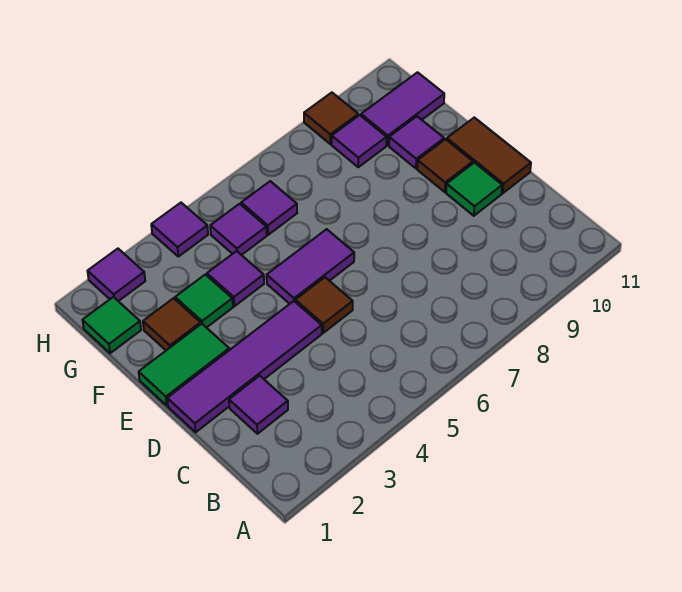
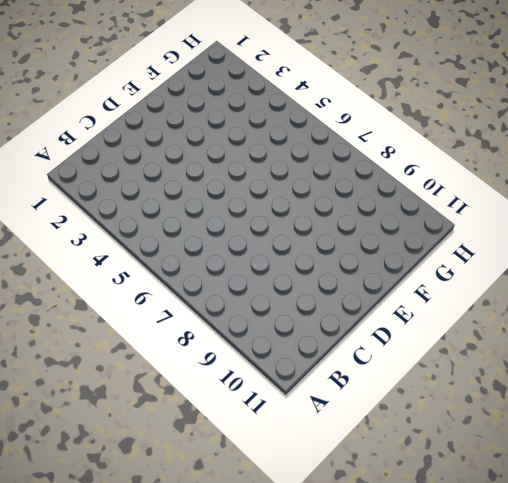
none -> purple 1x1 tile [229,376,288,434]
none -> purple 1x4 tile [167,301,322,432]
none -> brown 1x1 tile [295,277,353,333]

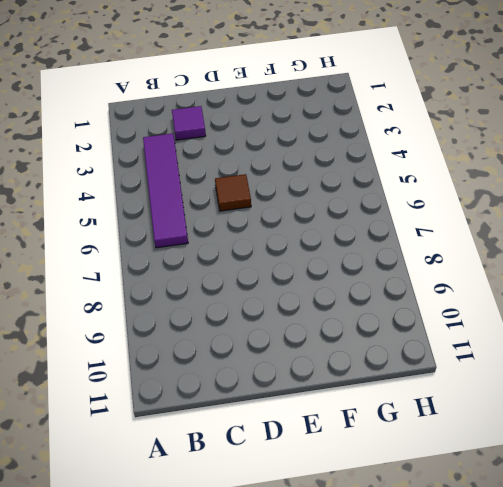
purple 1x4 tile [143,133,188,248] -> purple 1x4 tile moved to [167,301,322,432]
none -> green 1x1 tile [446,163,502,216]
none -> brown 1x2 tile [447,118,531,193]
none -> green 1x2 tile [139,324,229,405]

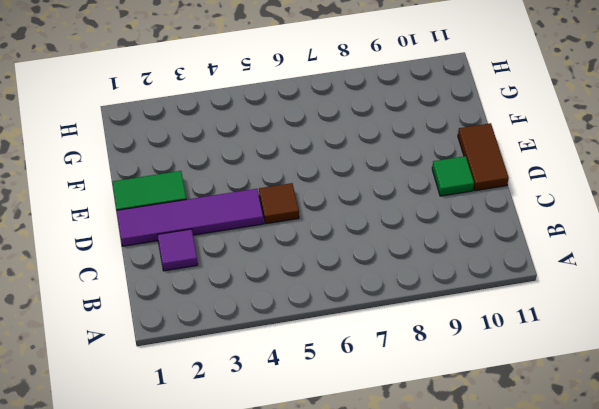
none -> purple 1x2 tile [267,229,354,304]
none -> brown 1x1 tile [417,139,473,192]
none -> brown 1x1 tile [143,298,201,350]

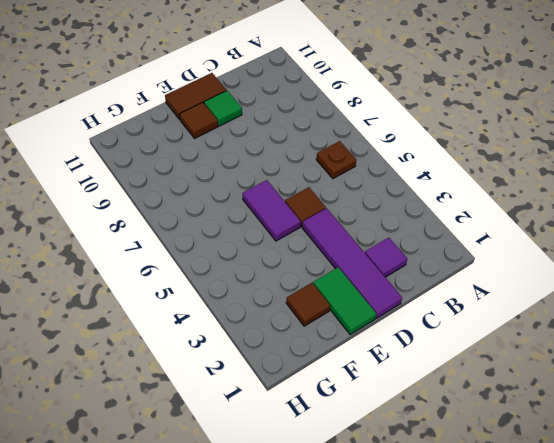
brown 1x1 plate [316,141,356,179] -> none
none -> green 1x1 tile [175,274,233,328]
none -> purple 1x1 tile [207,251,264,306]
none -> purple 1x1 tile [389,116,444,168]

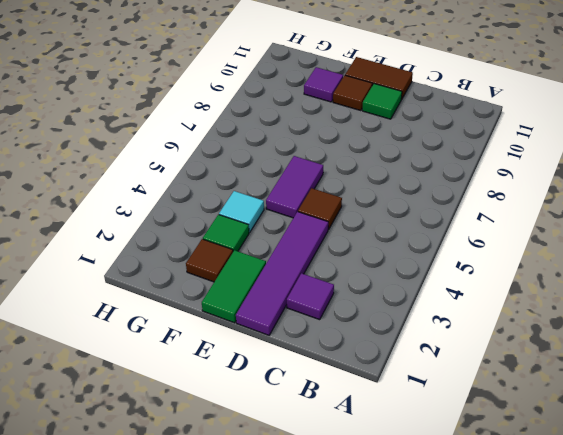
cyan 1x1 tile [219,191,264,232] -> purple 1x1 tile [207,251,264,306]
none -> green 1x1 tile [83,297,141,353]
none -> purple 1x1 tile [210,204,267,255]
none -> purple 1x1 tile [241,181,297,235]

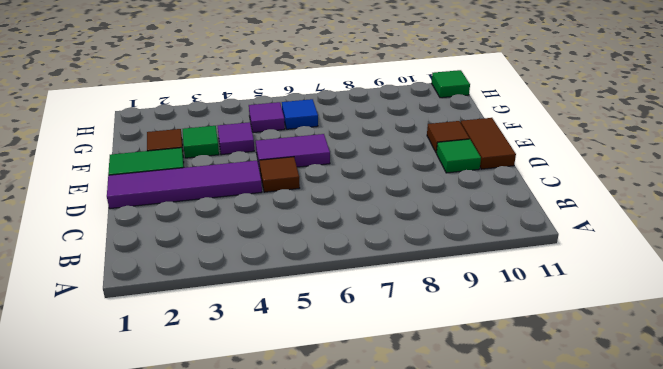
blue 1x1 tile [282,99,318,129] -> purple 1x1 tile [241,181,297,235]
green 1x1 tile [432,70,470,98] -> green 1x1 tile moved to [83,297,141,353]
none -> purple 1x1 tile [229,376,288,434]
none -> purple 1x1 tile [389,116,444,168]
none -> purple 1x1 tile [332,115,386,167]

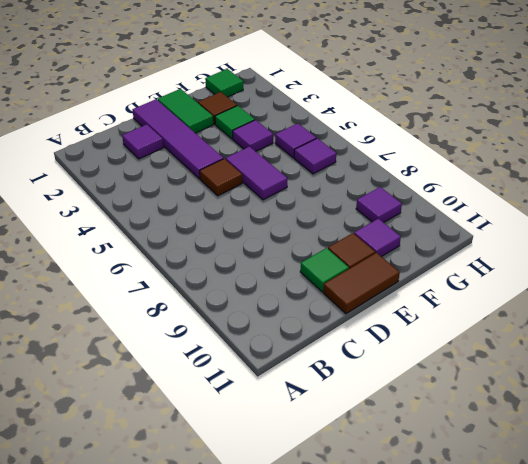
none -> purple 1x2 tile [361,72,444,145]
none -> purple 1x1 tile [88,249,145,301]
none -> purple 1x1 tile [151,203,208,257]

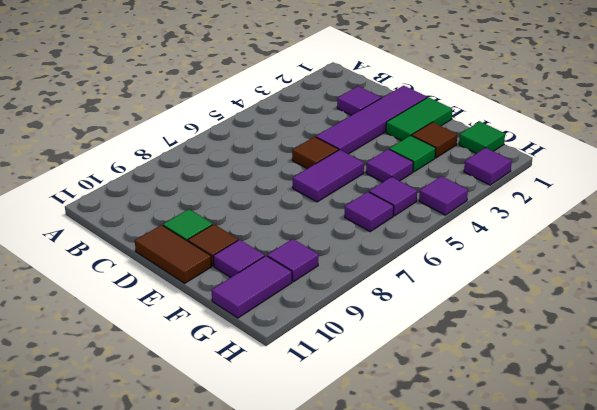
none -> brown 1x1 tile [304,93,358,144]

